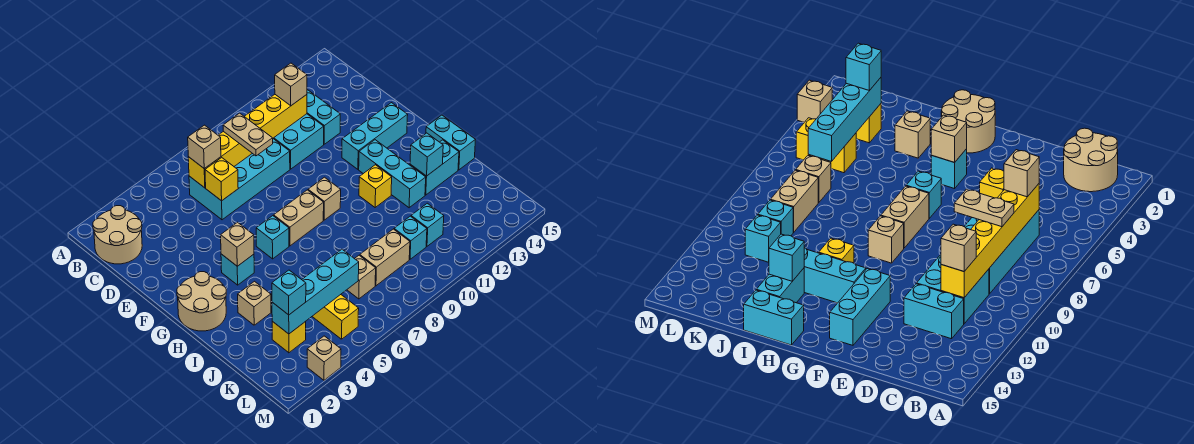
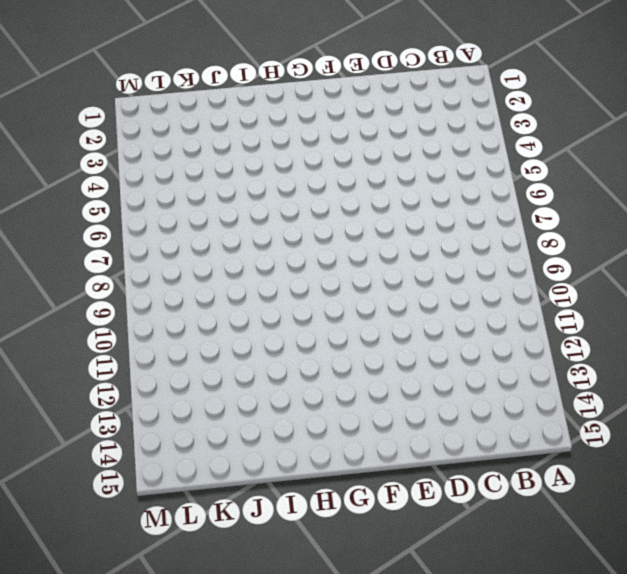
none -> tan 2x2 round brick [93,206,142,264]
none -> cyan 2x4 brick [189,139,290,220]
none -> cyan 2x2 brick [273,114,324,169]
none -> cyan 1x2 brick [307,90,340,144]

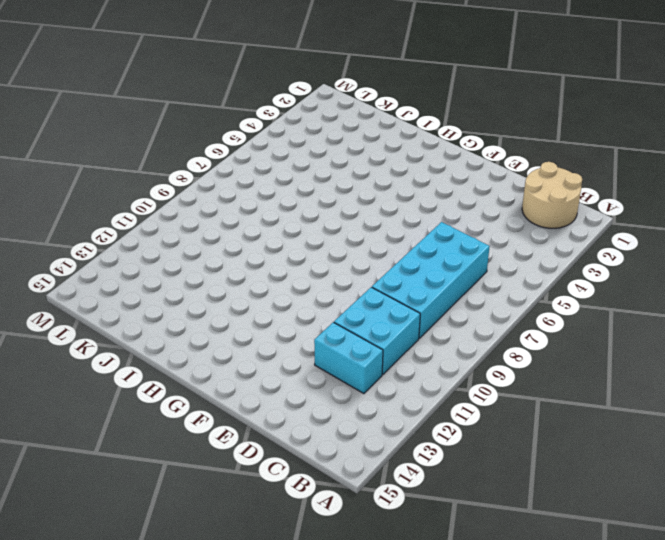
none -> cyan 1x3 brick [342,103,408,169]
none -> tan 2x2 round brick [177,272,226,331]
none -> cyan 1x1 brick [221,254,254,285]
none -> cyan 1x1 brick [256,216,289,259]

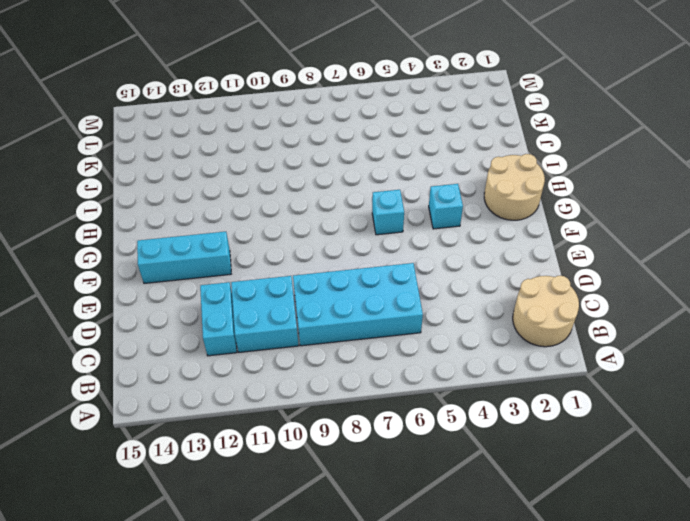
none -> tan 1x2 brick [274,190,324,246]
none -> tan 1x1 brick [308,177,341,220]
none -> cyan 1x3 brick [359,140,426,208]
none -> yellow 1x1 brick [359,165,392,207]

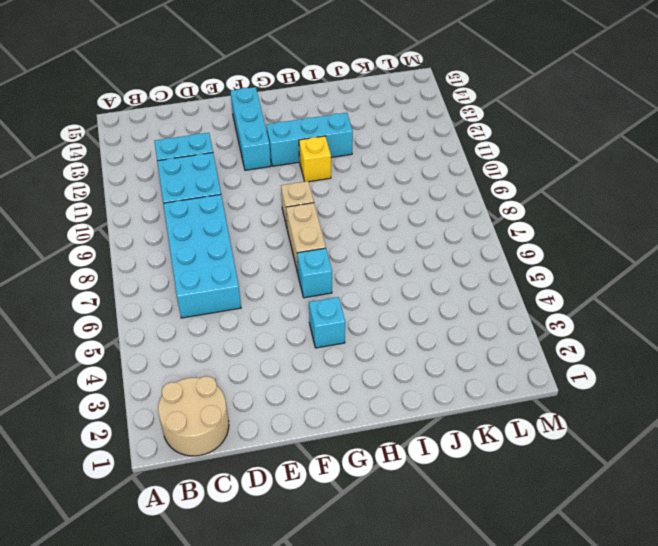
none -> tan 2x2 round brick [177,272,226,331]
none -> cyan 1x2 brick [426,115,475,170]
none -> tan 1x1 brick [238,281,271,325]
none -> cyan 1x2 brick [410,140,459,195]

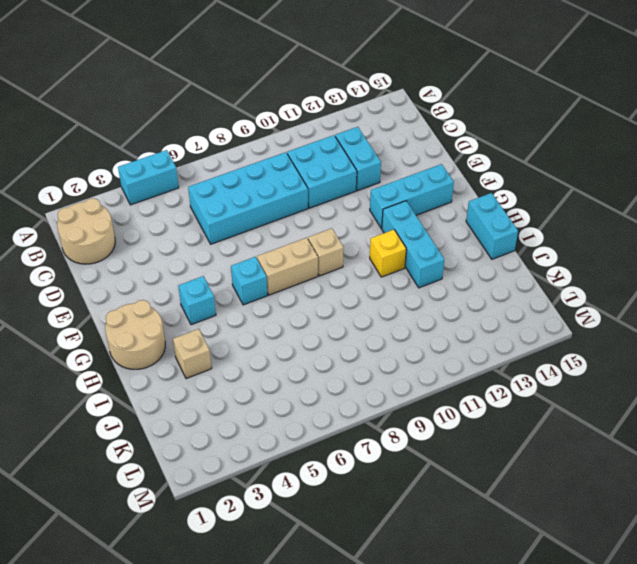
cyan 1x2 brick [118,150,179,205] -> cyan 1x2 brick moved to [410,140,459,195]
none -> yellow 1x1 brick [272,321,306,353]
none -> yellow 1x2 brick [312,295,359,339]
none -> tan 1x1 brick [347,255,376,299]
none -> tan 1x2 brick [360,229,410,286]

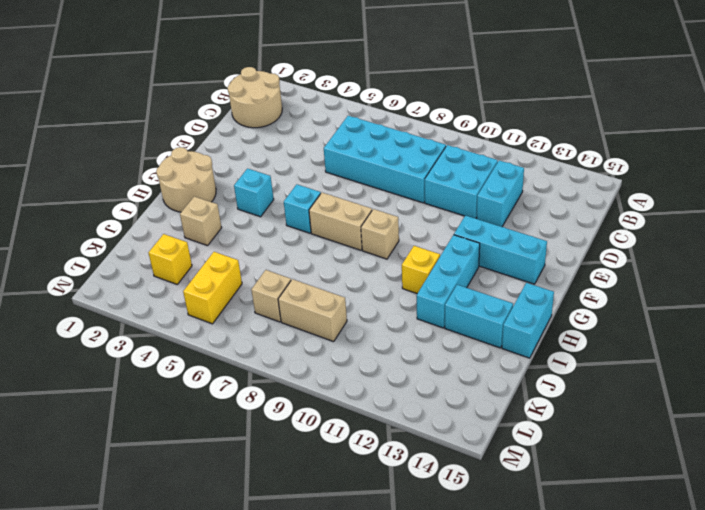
none -> cyan 1x1 brick [394,216,427,259]
none -> cyan 1x1 brick [411,203,444,246]
none -> tan 1x1 brick [307,336,341,380]
none -> yellow 1x6 brick [188,95,307,188]

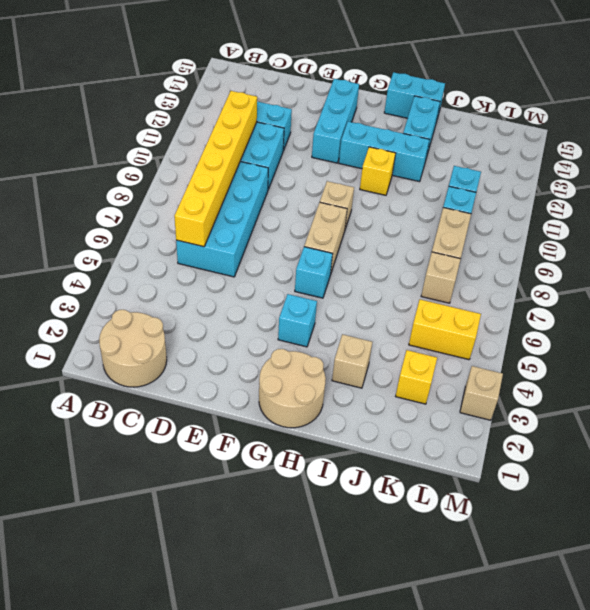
none -> yellow 1x1 brick [205,158,238,201]
none -> tan 1x1 brick [221,222,254,266]
none -> cyan 1x1 brick [410,133,443,176]
none -> cyan 1x4 brick [272,249,359,334]

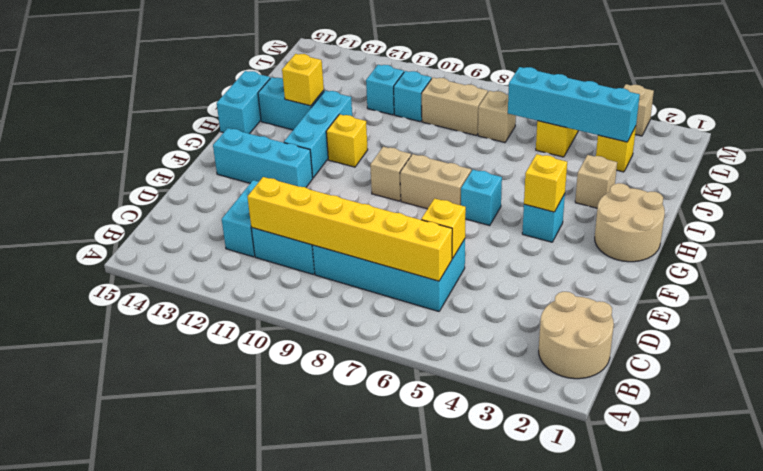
yellow 1x1 brick [524,154,567,212] -> tan 1x1 brick [221,222,254,266]
yellow 1x1 brick [282,54,324,106] -> cyan 1x1 brick [410,133,443,176]
none -> tan 1x1 brick [188,125,221,169]
none -> tan 1x2 plate [223,113,273,156]
none -> tan 1x1 brick [275,63,307,106]
none -> cyan 1x1 brick [272,270,306,315]

